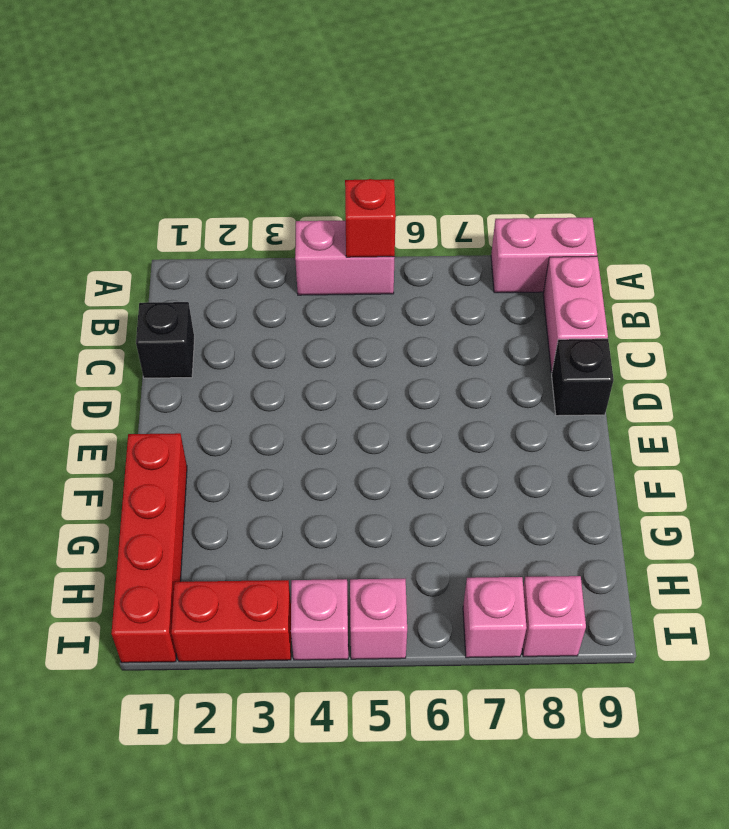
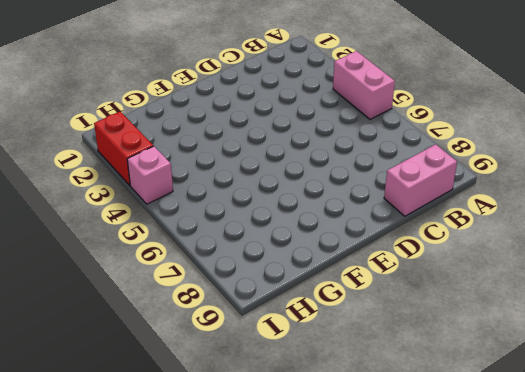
none -> pink 1x2 brick [491,218,597,293]
none -> black 1x1 brick [136,302,195,378]
none -> black 1x1 brick [552,339,614,416]

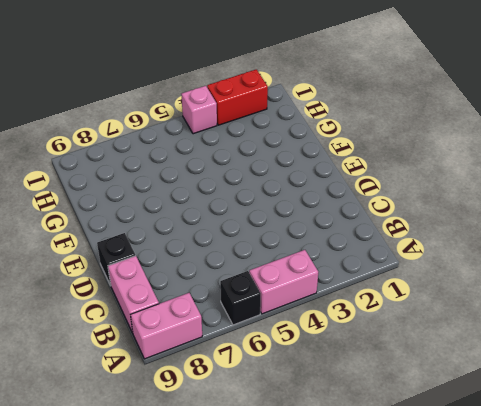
black 1x1 brick [220,271,261,325] -> black 1x1 brick moved to [136,302,195,378]
none -> red 1x4 brick [111,433,187,663]
none -> pink 1x1 brick [350,579,407,659]
none -> pink 1x1 brick [463,577,527,658]

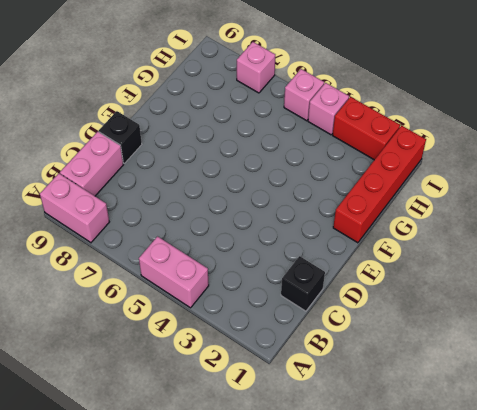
none -> pink 1x1 brick [522,576,586,657]
none -> red 1x1 brick [345,179,396,257]

